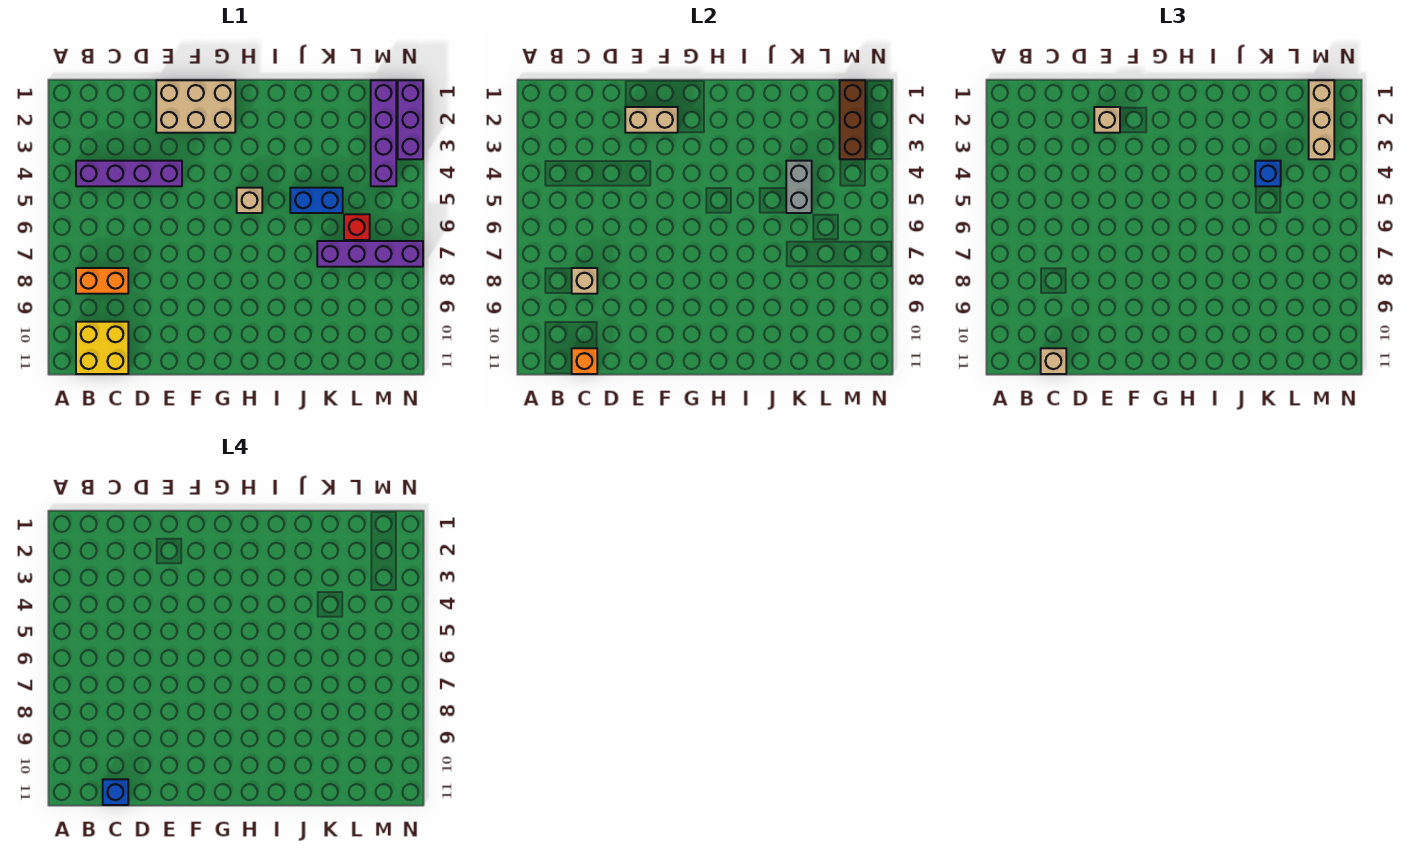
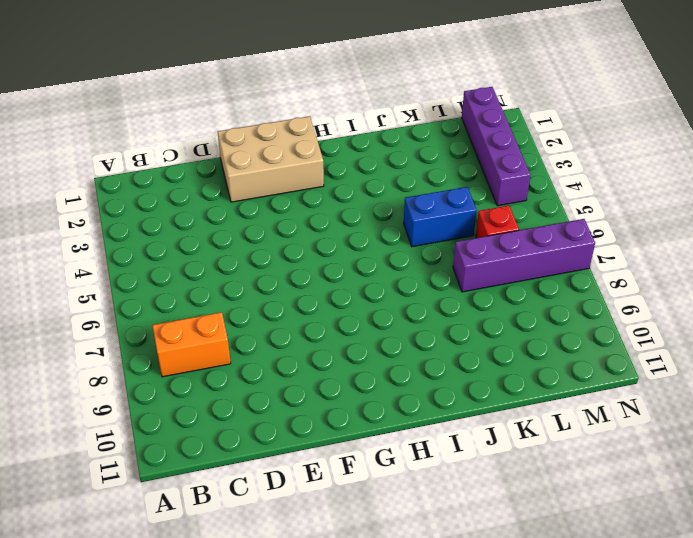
none -> purple 1x4 brick [76,161,182,186]
none -> yellow 2x2 brick [76,322,128,374]
none -> tan 1x1 brick [237,188,262,213]

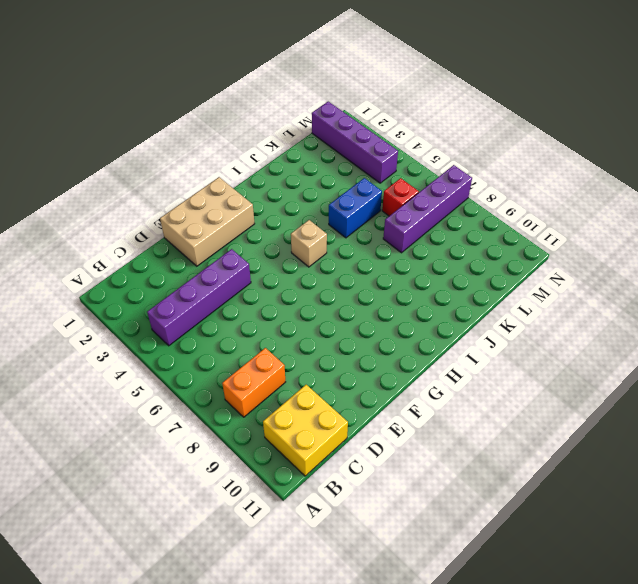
none -> purple 1x3 brick [398,80,423,159]
none -> tan 1x1 brick [572,268,597,294]
none -> orange 1x1 brick [572,348,597,374]

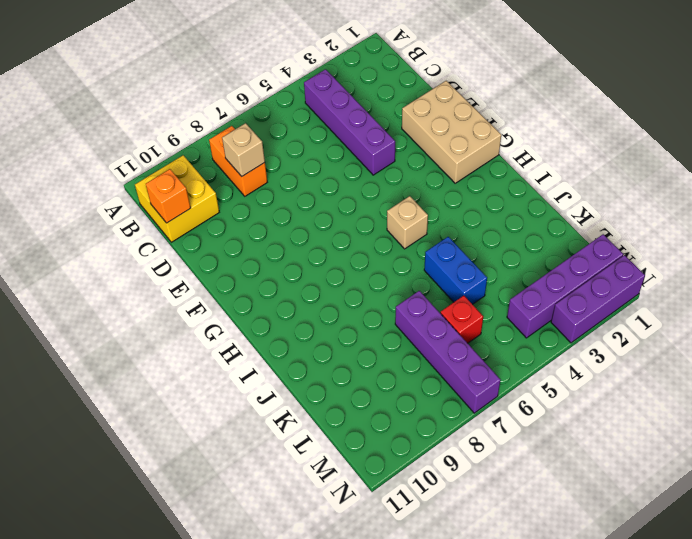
none -> tan 1x2 brick [625,107,678,133]
none -> grey 1x2 brick [786,161,812,213]
none -> brown 1x3 brick [840,80,865,159]

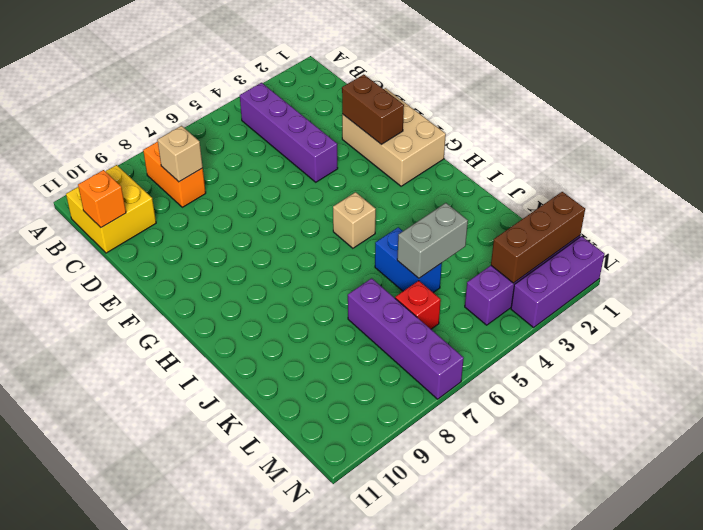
brown 1x2 brick [342,74,404,144] -> tan 1x2 brick [625,107,678,133]
none -> tan 1x1 brick [1041,348,1066,374]
none -> tan 1x1 brick [1094,107,1120,133]
none -> blue 1x1 brick [1255,161,1281,186]

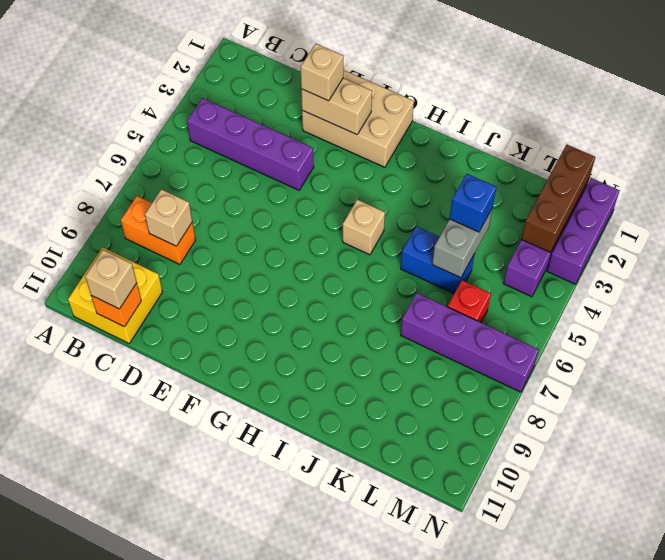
none -> tan 1x3 brick [1309,80,1334,159]
none -> blue 1x1 brick [103,779,128,805]

